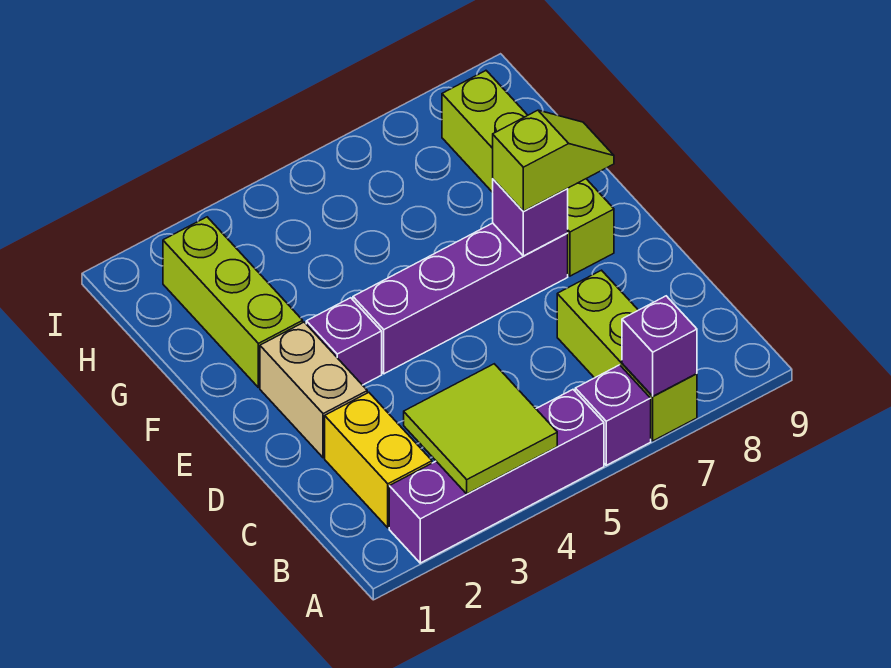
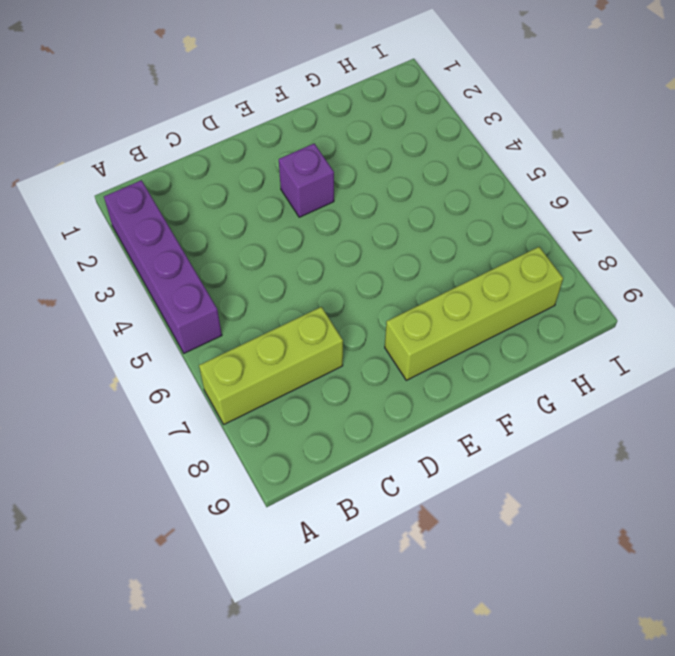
none -> purple 1x1 brick [575,365,651,465]
none -> yellow 1x2 brick [325,392,432,528]
none -> tan 1x2 brick [260,322,367,458]

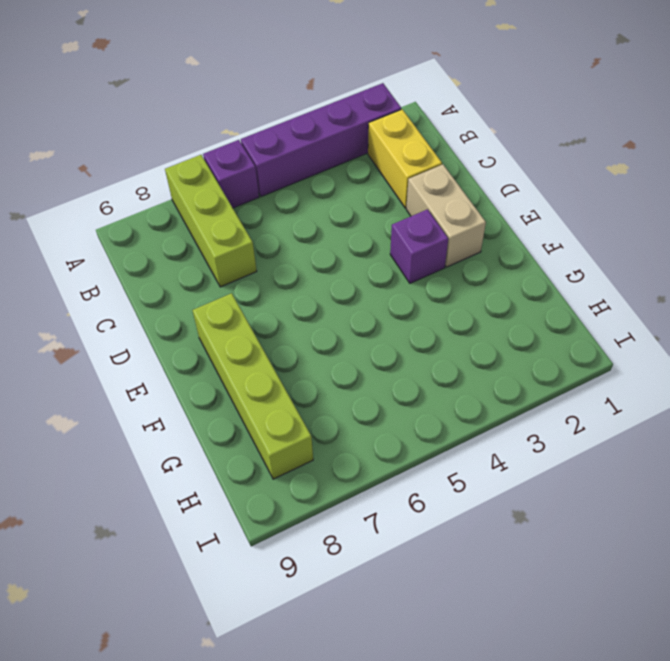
none -> purple 1x4 brick [353,223,568,374]
none -> lime 1x3 brick [163,217,303,388]
none -> lime 2x2 tile [404,364,557,494]

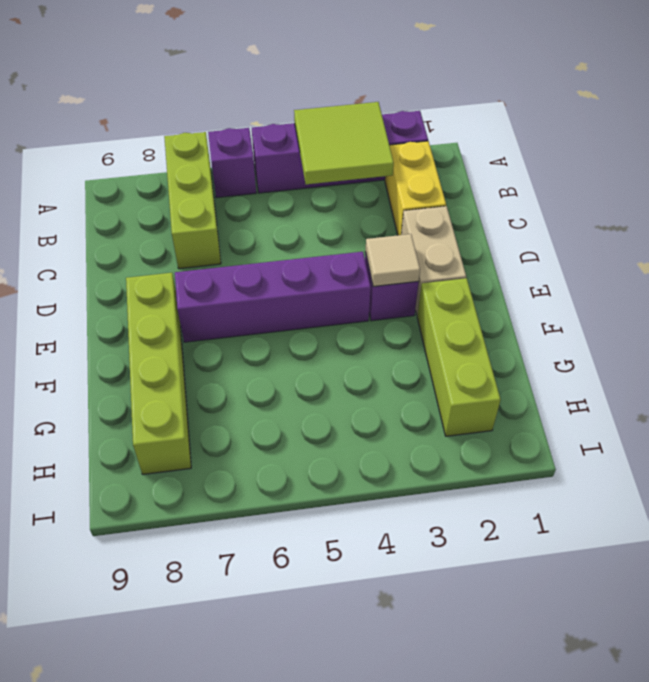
tan 1x1 tile [365,234,420,287] -> none
none -> purple 1x1 brick [622,296,697,396]
none -> purple 1x1 brick [493,179,568,256]
none -> lime 1x2 slope [493,110,614,211]

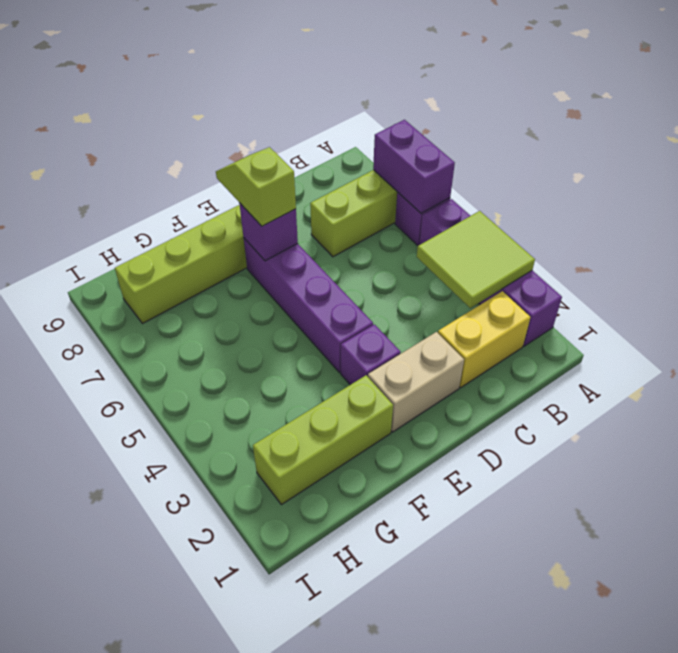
purple 1x2 brick [373,120,455,214] -> purple 1x1 brick [622,296,697,396]

